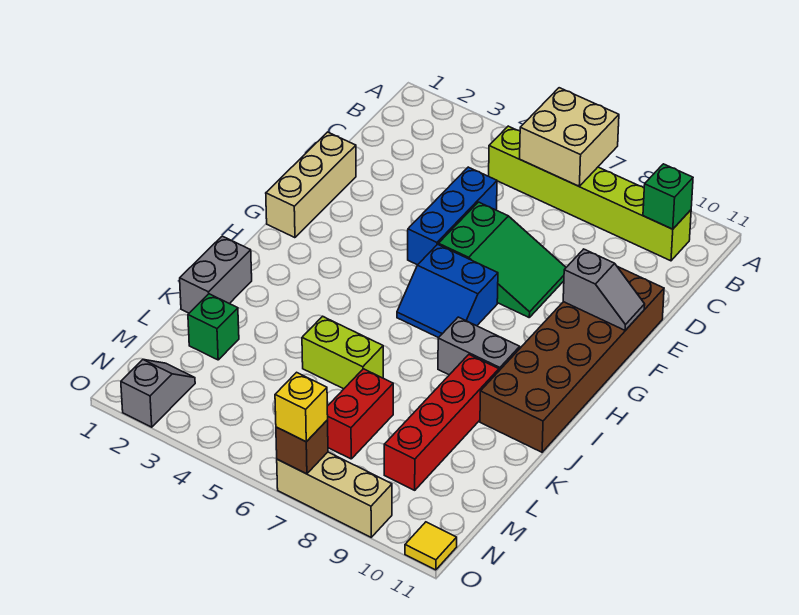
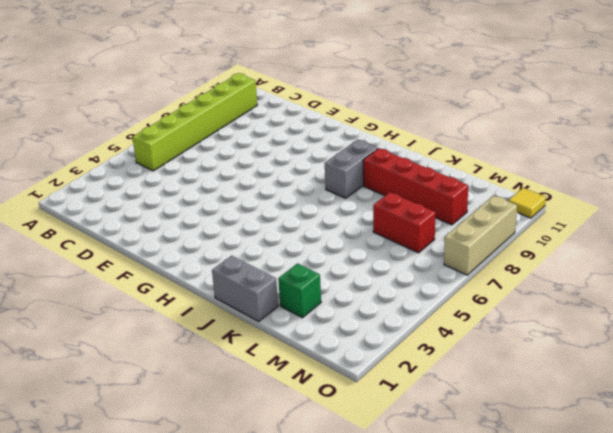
none -> blue 1x3 brick [408,167,497,265]
none -> tan 1x3 brick [266,132,356,238]
none -> green 2x3 slope [439,202,566,317]

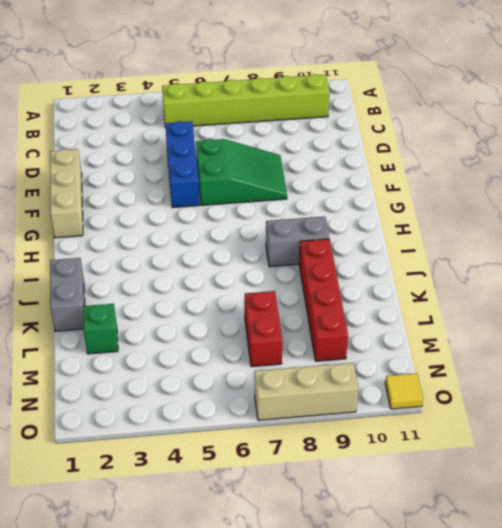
none -> brown 2x6 brick [480,267,664,452]
none -> blue 2x2 slope [397,244,498,338]
none -> lime 1x2 brick [302,316,383,389]

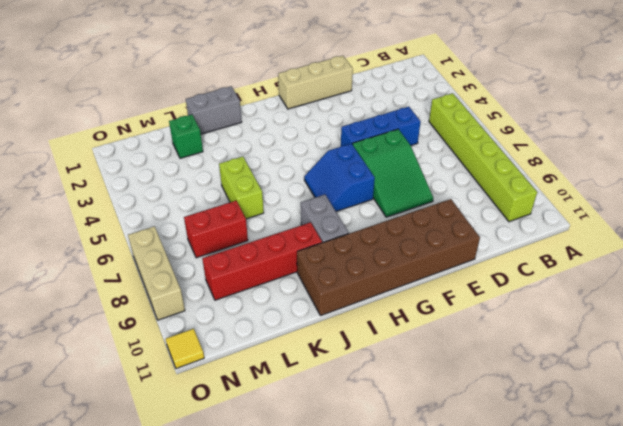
none -> grey 1x2 slope [121,360,195,427]
none -> tan 2x2 brick [520,88,619,186]
none -> green 1x1 brick [643,164,693,229]

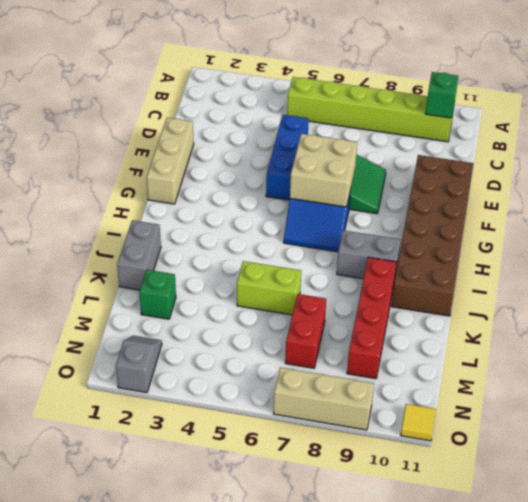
tan 2x2 brick [290,134,357,207] -> tan 2x2 brick moved to [520,88,619,186]
none -> grey 1x2 slope [563,249,645,330]
none -> brown 1x1 brick [276,420,328,474]
none -> yellow 1x1 brick [275,372,328,442]

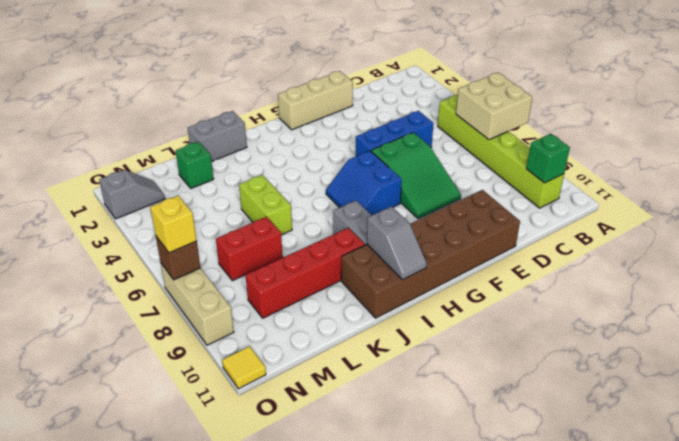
grey 1x2 slope [367,207,427,280] -> grey 1x2 slope moved to [563,249,645,330]

